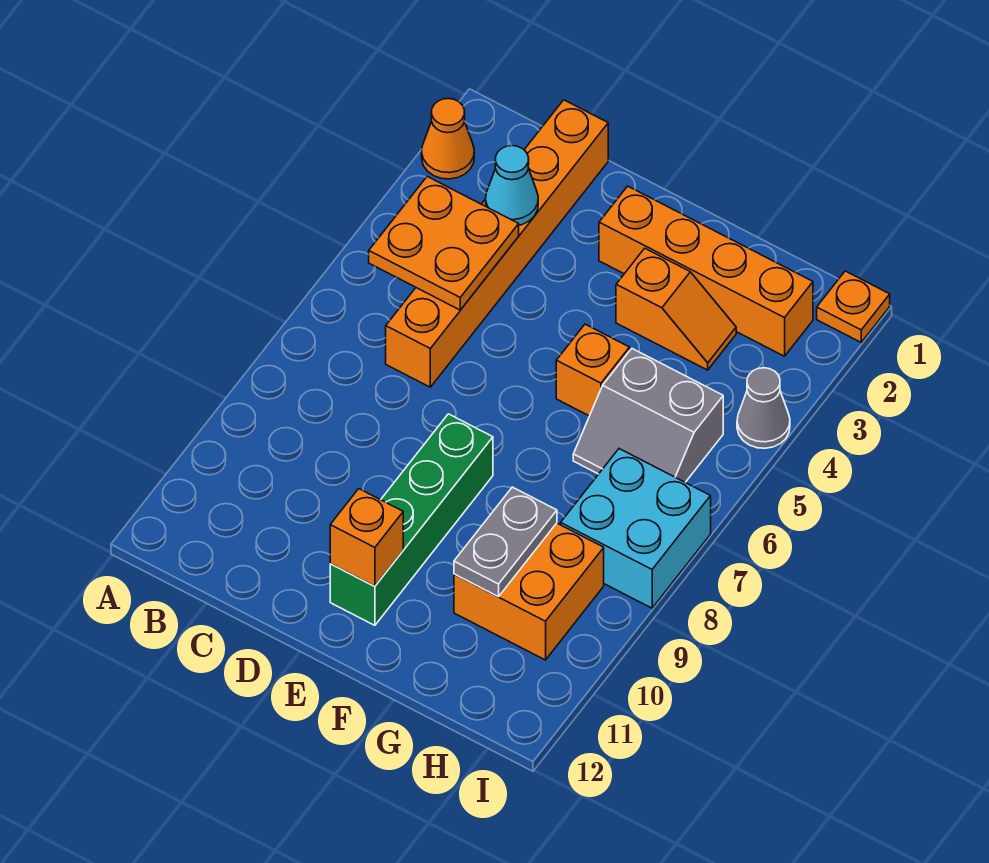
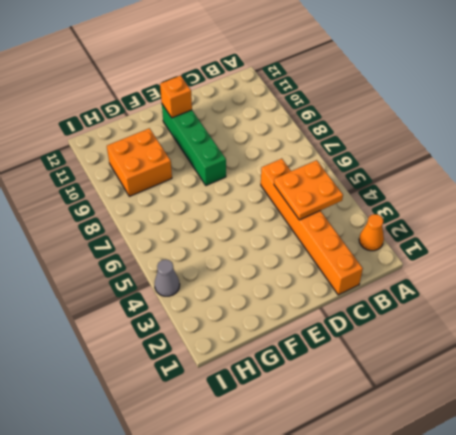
none -> orange 1x4 brick [599,186,813,356]
none -> orange 1x2 slope [616,248,736,370]
none -> orange 1x1 brick [556,324,630,416]

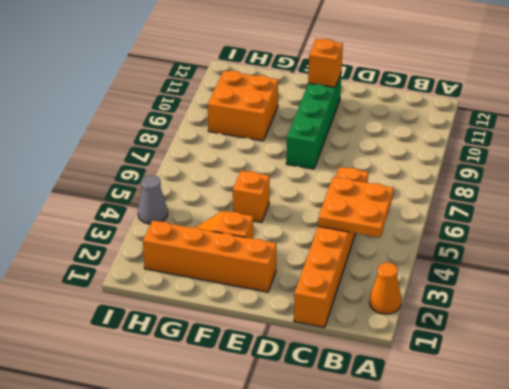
none -> grey 2x2 slope [573,349,723,482]
none -> cyan 2x2 brick [561,449,711,608]
none -> orange 1x1 plate [817,271,890,342]

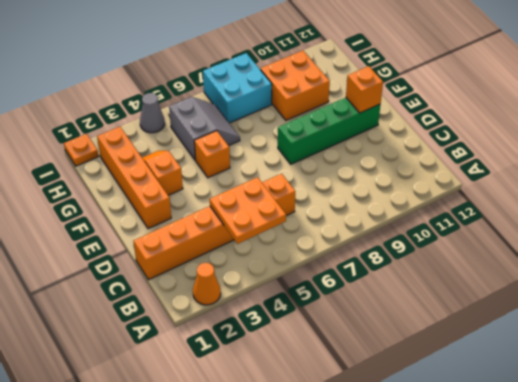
none -> cyan 1x1 cone [486,146,538,225]
none -> grey 1x2 plate [454,487,557,597]

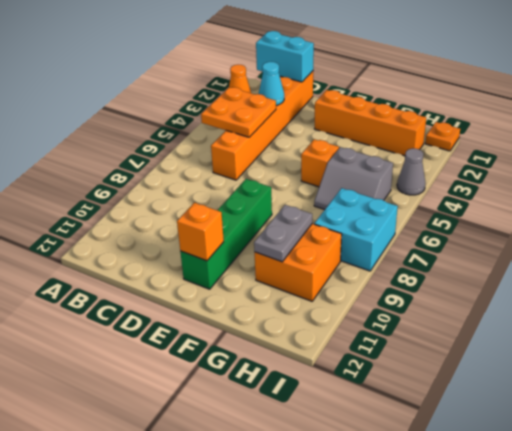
cyan 1x2 brick [256,31,314,82] -> none
none -> orange 1x2 slope [616,248,736,370]

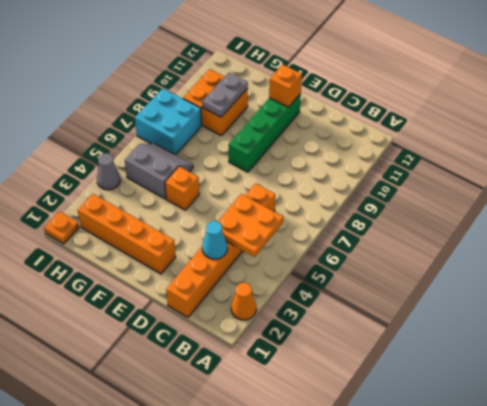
none -> orange 1x2 slope [616,248,736,370]

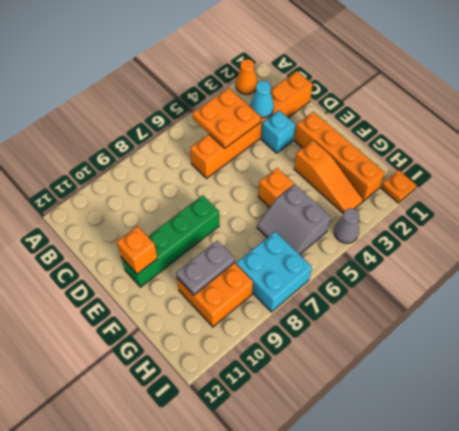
cyan 1x1 brick [261,110,295,153] -> none
orange 1x3 slope [294,140,363,214] -> orange 1x2 slope [616,248,736,370]

